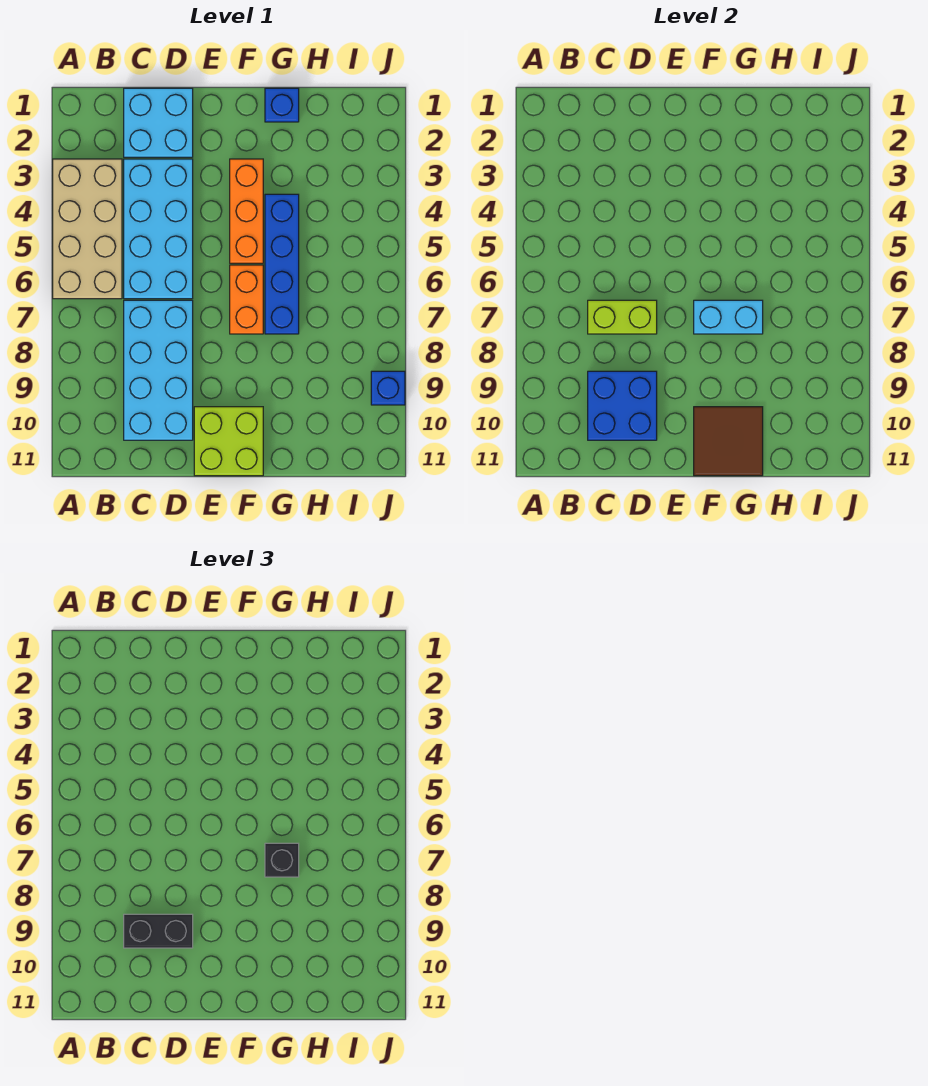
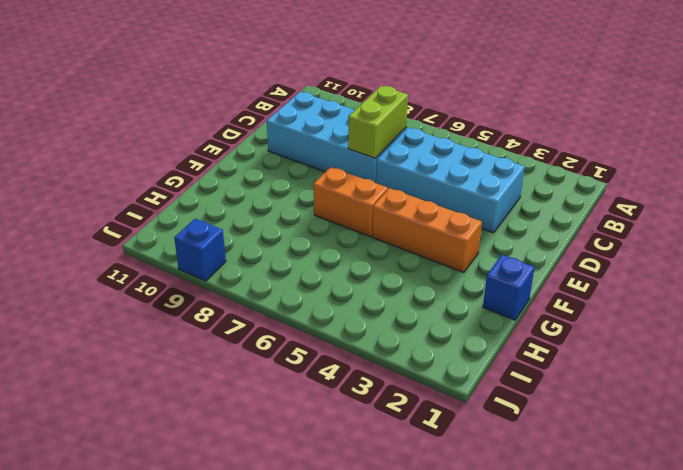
none -> tan 2x4 brick [53,159,122,299]
none -> cyan 2x2 brick [124,88,193,157]
none -> lime 2x2 brick [194,407,263,476]

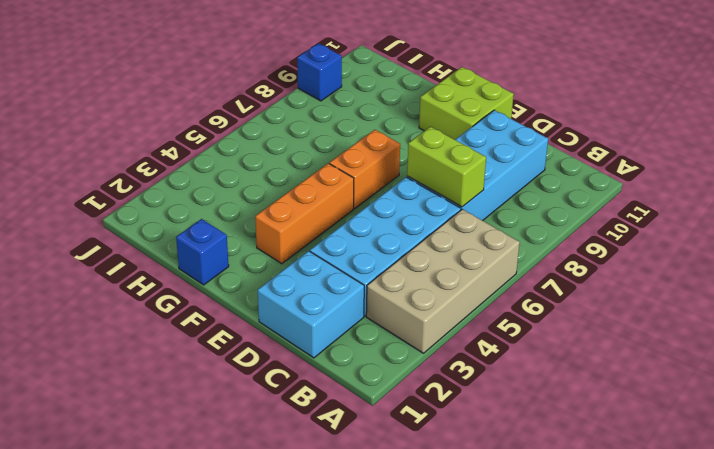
none -> blue 1x4 brick [265,194,299,334]
none -> blue 2x2 brick [588,371,657,440]
none -> cyan 1x2 brick [694,300,763,334]

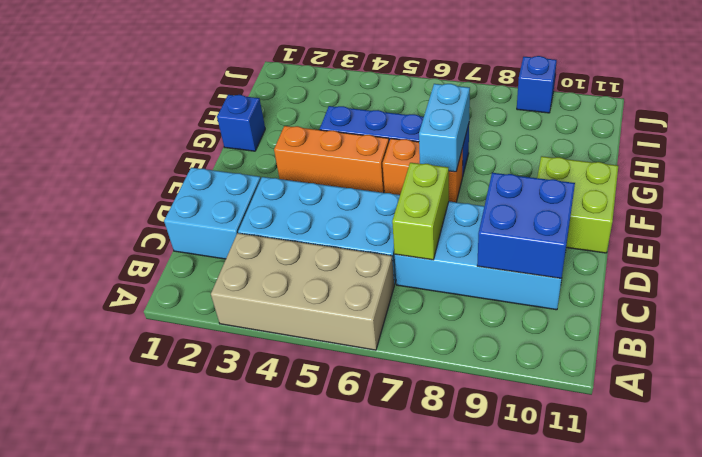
none -> brown 2x2 tile [694,407,763,476]
none -> black 1x2 brick [124,914,193,948]
none -> black 1x1 brick [265,843,299,877]

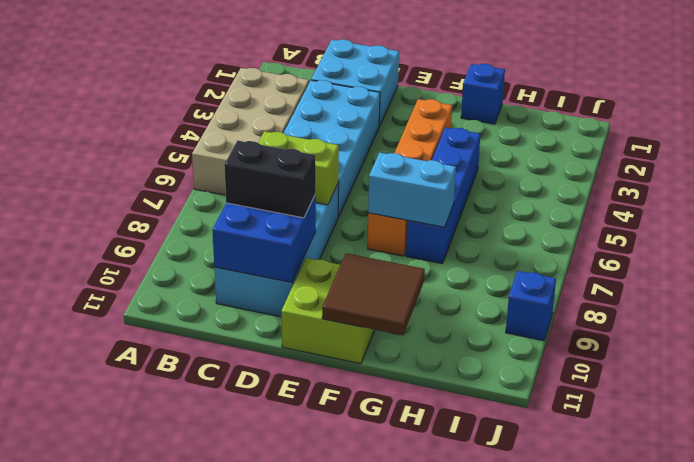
none -> black 1x1 brick [265,843,299,877]

